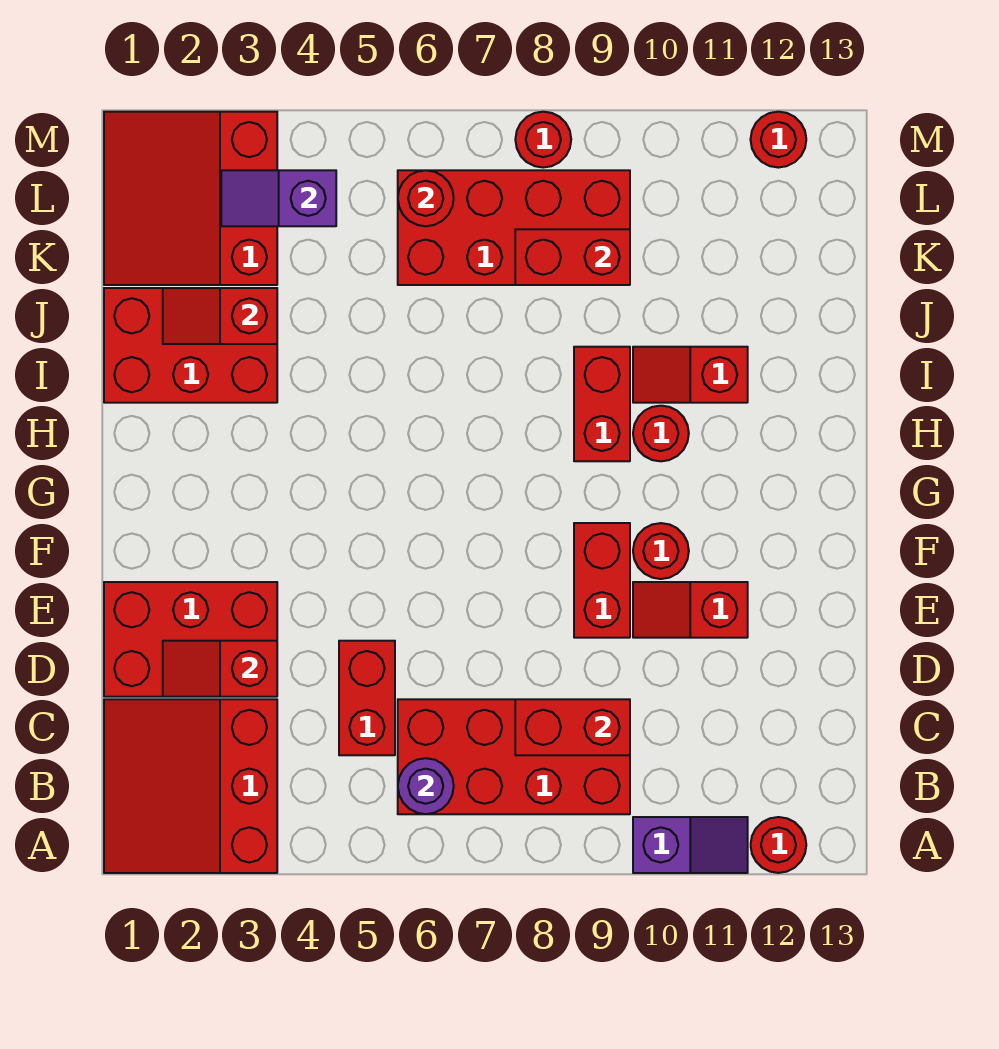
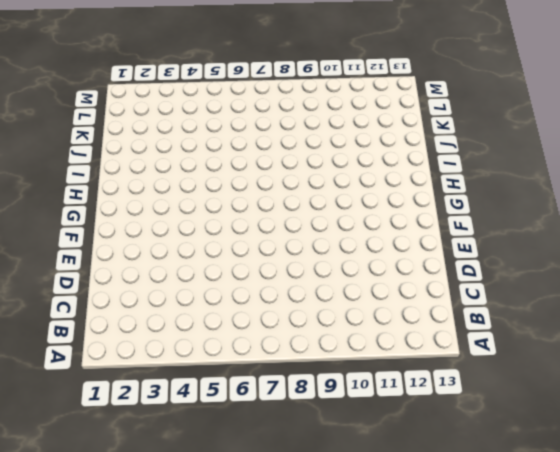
none -> red 3x3 slope [104,699,277,873]
none -> purple 1x2 slope [633,817,748,873]
none -> red 1x1 round brick [751,817,806,873]

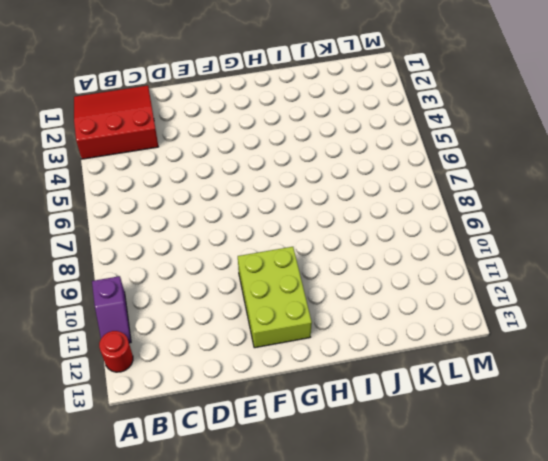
lime 2x3 brick [238,247,312,348] -> red 1x1 round brick [633,523,689,579]
none -> red 2x4 brick [398,699,630,814]
none -> red 1x2 brick [339,641,395,755]
none -> red 2x3 brick [104,582,277,697]

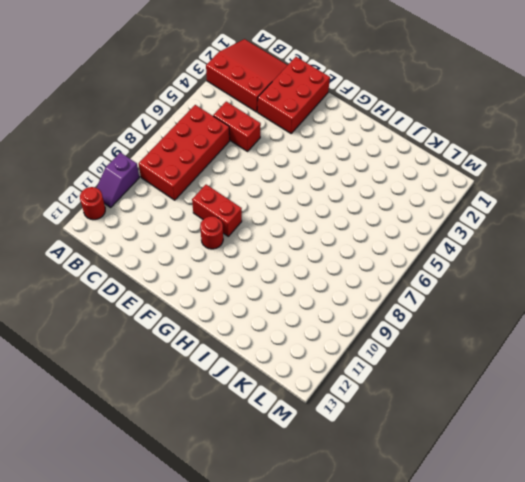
none -> red 1x2 slope [633,582,748,638]
none -> red 1x2 brick [574,347,630,461]
none -> red 1x1 round brick [633,406,689,461]

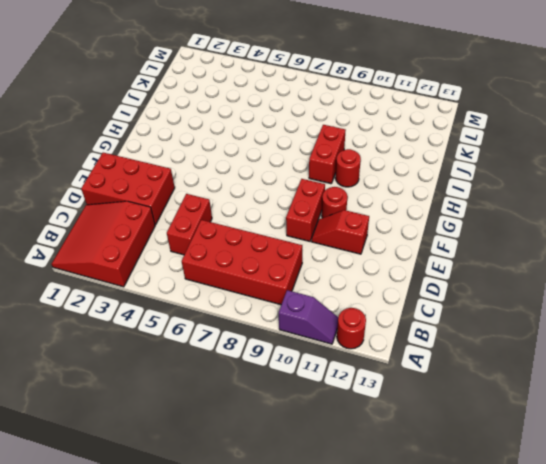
none -> red 2x3 brick [104,288,277,403]
none -> red 1x2 slope [633,347,748,403]
none -> red 3x3 slope [104,112,277,285]

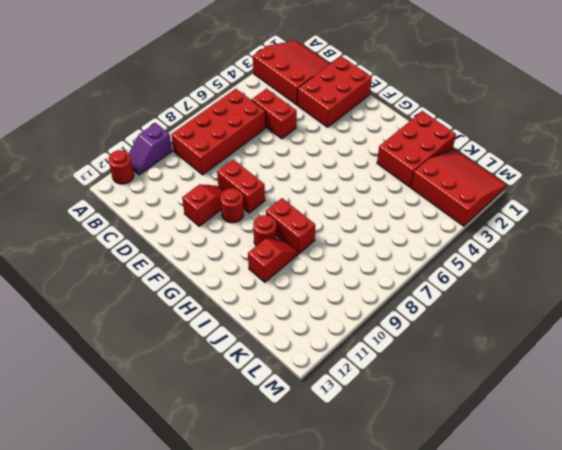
none -> red 2x4 brick [398,170,630,285]
none -> red 1x1 round brick [515,112,571,168]
none -> red 1x1 round brick [751,112,806,168]

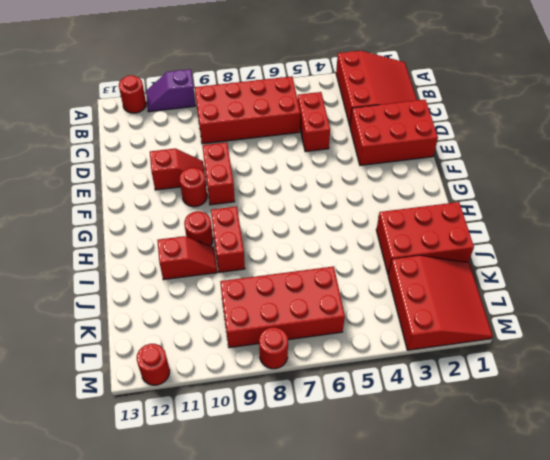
none -> purple 1x1 round brick [398,758,454,814]
none -> red 1x2 brick [515,699,630,755]
none -> red 1x2 slope [163,641,277,697]

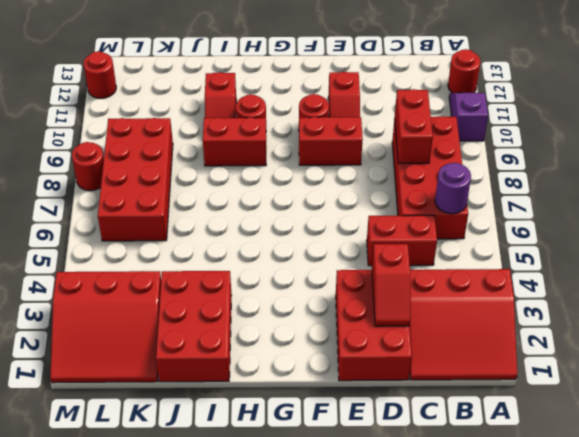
none -> red 1x2 slope [163,288,277,344]
none -> red 1x2 brick [515,229,630,285]
none -> purple 1x2 slope [221,170,336,226]

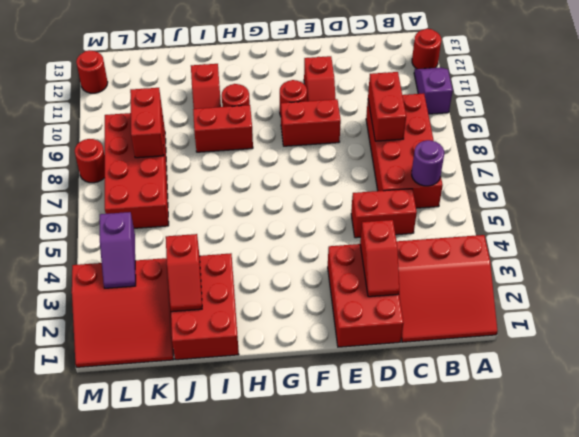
none -> red 1x1 round brick [398,170,454,226]

